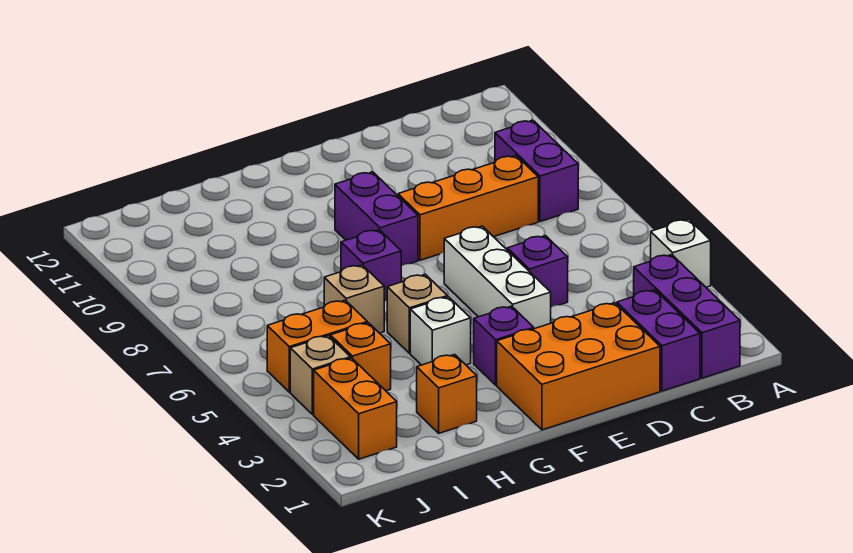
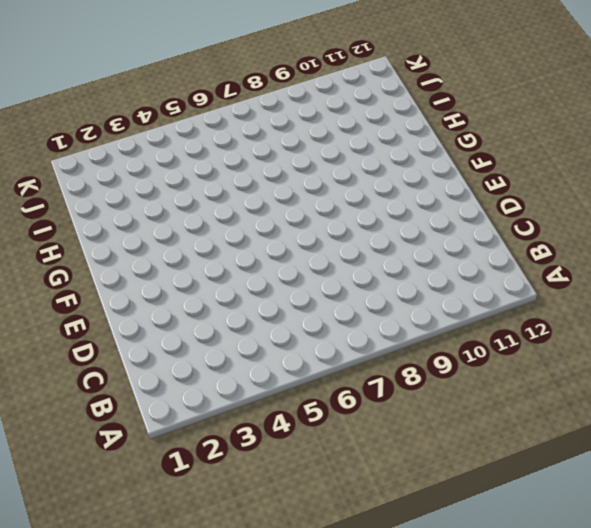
none -> white 1x1 brick [651,219,711,287]
none -> purple 1x3 brick [634,255,740,378]
none -> purple 1x2 brick [495,120,578,222]

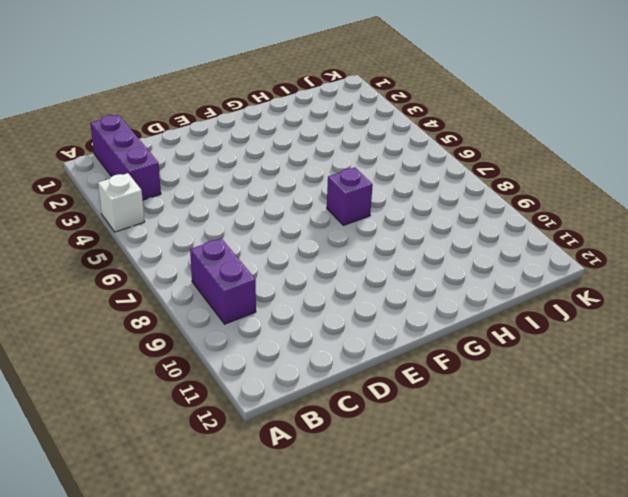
none -> purple 1x2 brick [617,290,700,391]
none -> orange 1x3 brick [398,156,538,260]
none -> orange 2x3 brick [497,303,660,430]

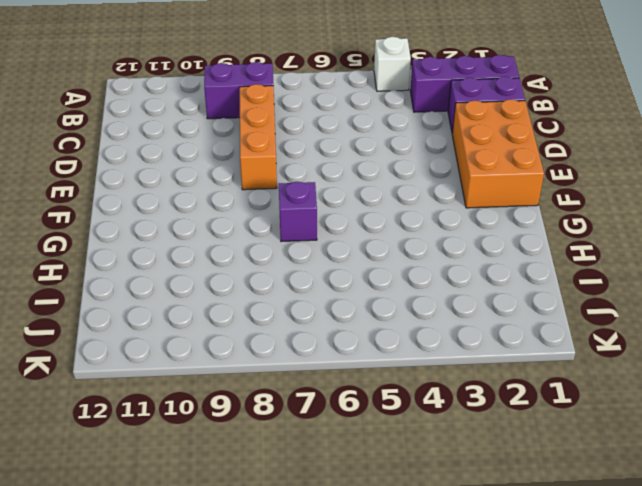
none -> purple 1x1 brick [507,236,568,307]
none -> white 1x3 brick [444,226,551,329]
none -> purple 1x1 brick [474,306,534,385]

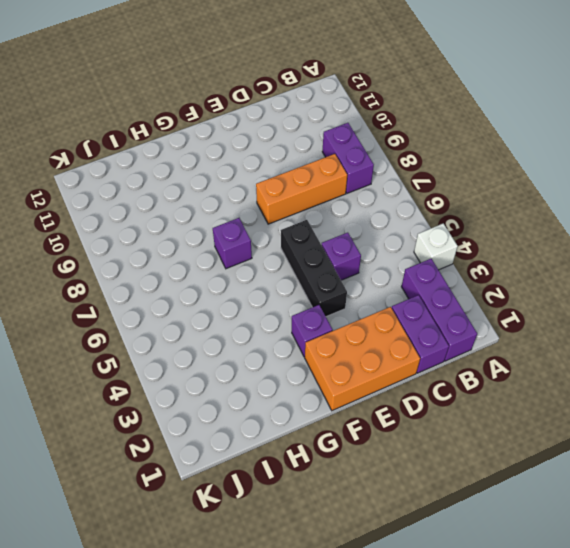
black 1x3 brick [281,220,347,317] -> white 1x3 brick [444,226,551,329]
none -> purple 1x2 brick [335,172,418,266]
none -> white 1x1 brick [410,297,471,365]
none -> tan 1x1 brick [387,274,447,353]

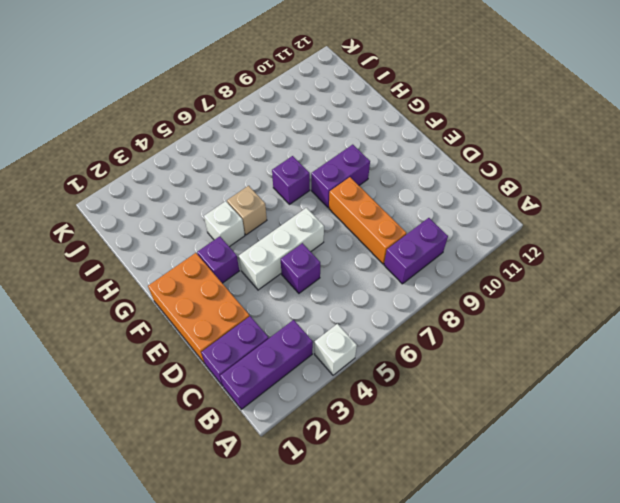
none -> orange 1x1 brick [417,355,477,433]
none -> tan 1x1 brick [324,265,384,333]
none -> orange 1x1 brick [330,323,391,391]

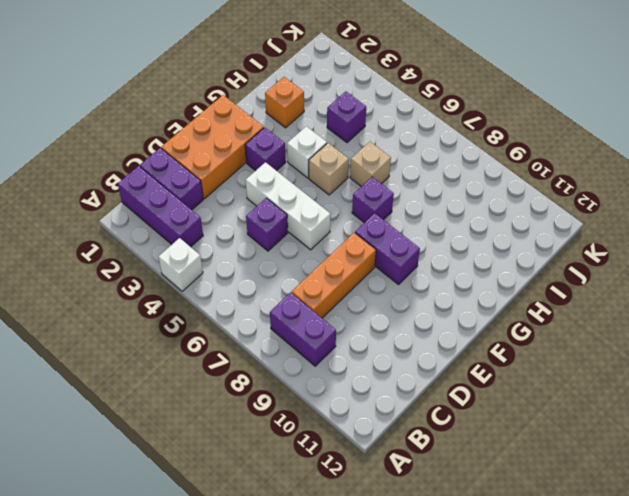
purple 1x1 brick [327,92,366,142] -> orange 1x1 brick [330,323,391,391]
none -> orange 1x2 brick [267,300,367,392]
none -> orange 1x2 brick [314,358,397,459]
none -> tan 1x1 brick [290,336,351,415]

